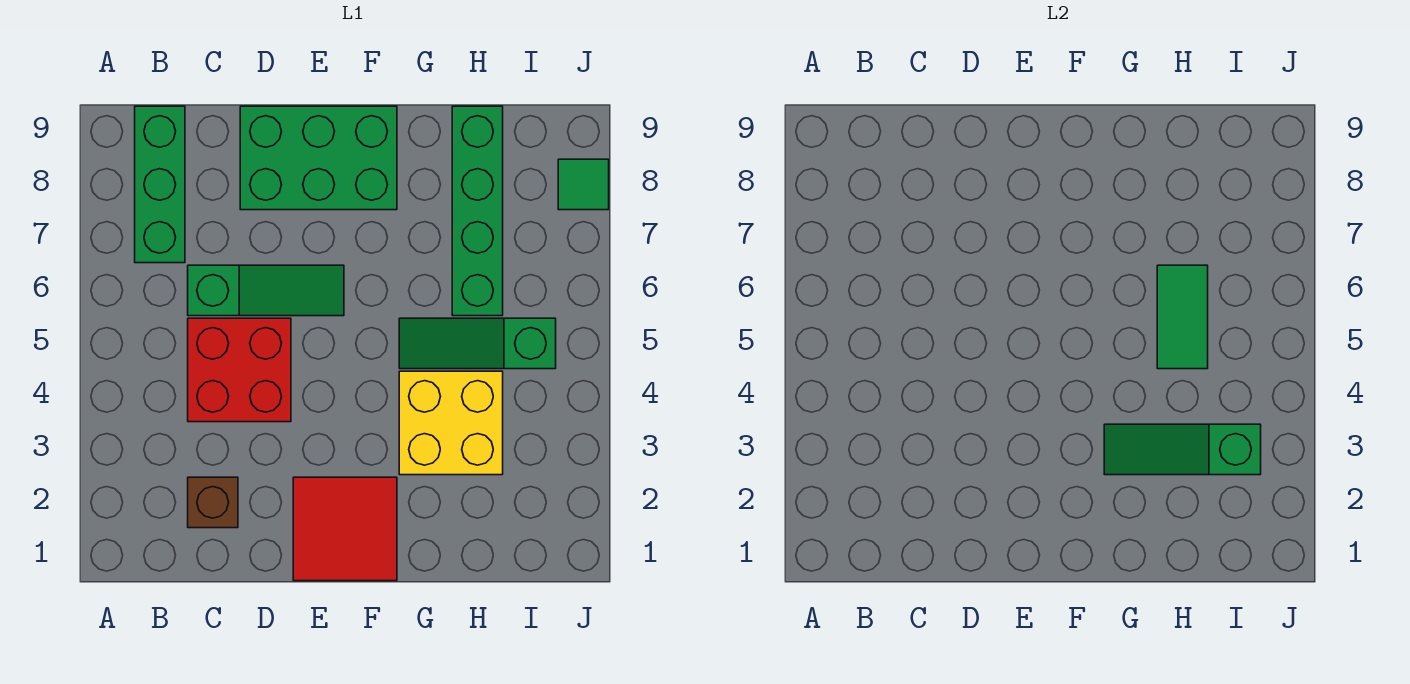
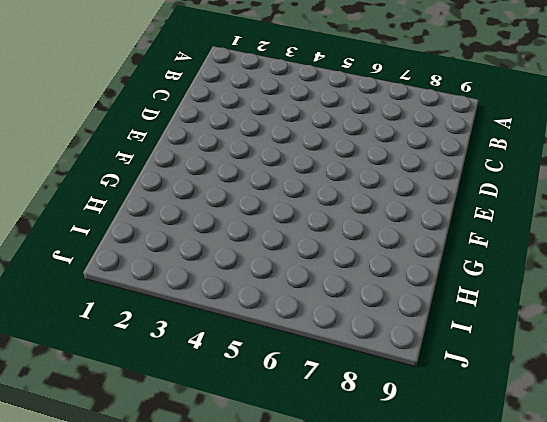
none -> green 1x3 brick [135,106,185,263]
none -> brown 1x1 brick [188,477,238,528]
none -> red 2x2 brick [188,318,291,422]

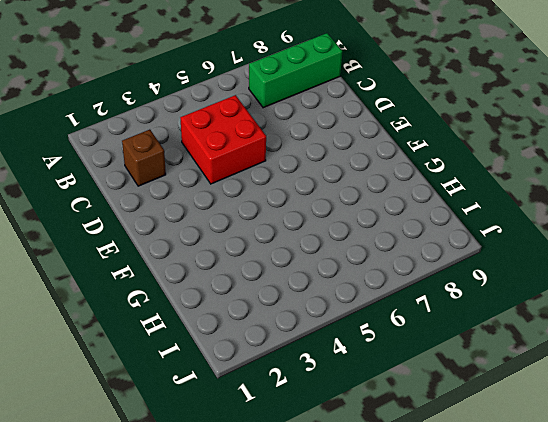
none -> green 1x3 slope [188,265,344,316]
none -> green 2x3 brick [240,106,397,210]
none -> red 2x2 tile [293,477,397,581]

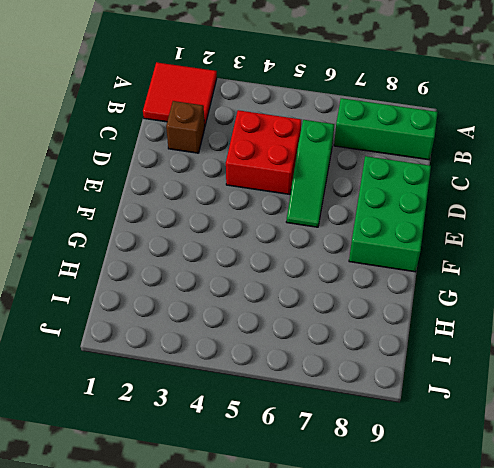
red 2x2 tile [143,62,217,125] -> red 2x2 tile moved to [293,477,397,581]
none -> yellow 2x2 brick [399,371,503,475]
none -> green 1x3 slope [399,318,556,369]
none -> green 1x4 brick [452,106,503,316]

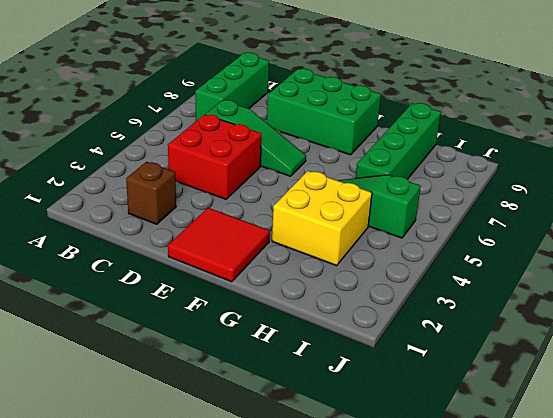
none -> green 1x1 tile [558,159,609,210]
none -> green 1x3 slope [1104,424,1261,475]
none -> green 1x2 tile [1157,265,1208,369]

